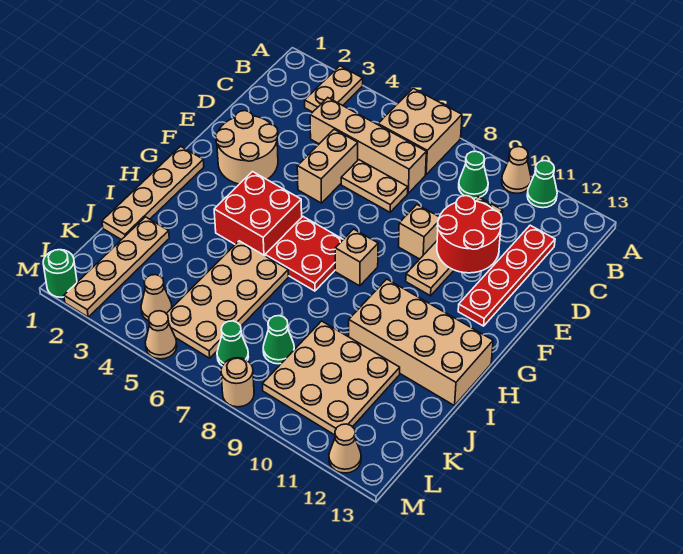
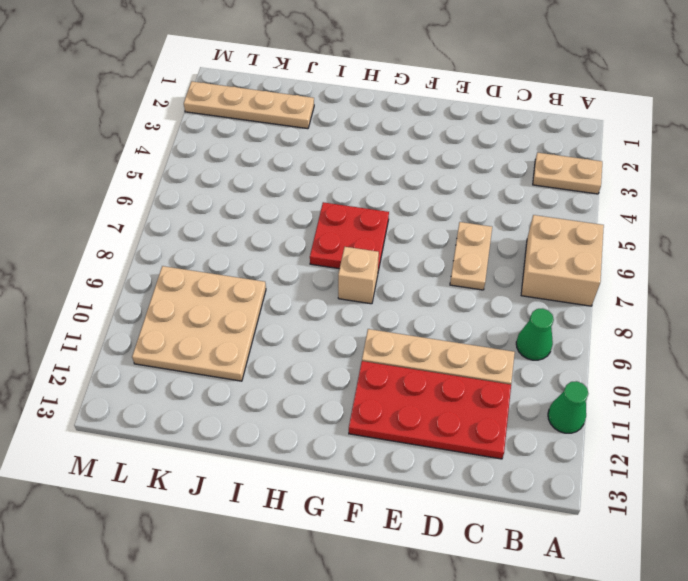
red 2x4 plate [349,361,511,459] -> red 1x4 plate [458,225,555,326]
none -> tan 1x1 cone [502,147,531,193]
none -> tan 1x4 brick [310,98,426,193]
none -> tan 1x2 brick [297,129,358,203]

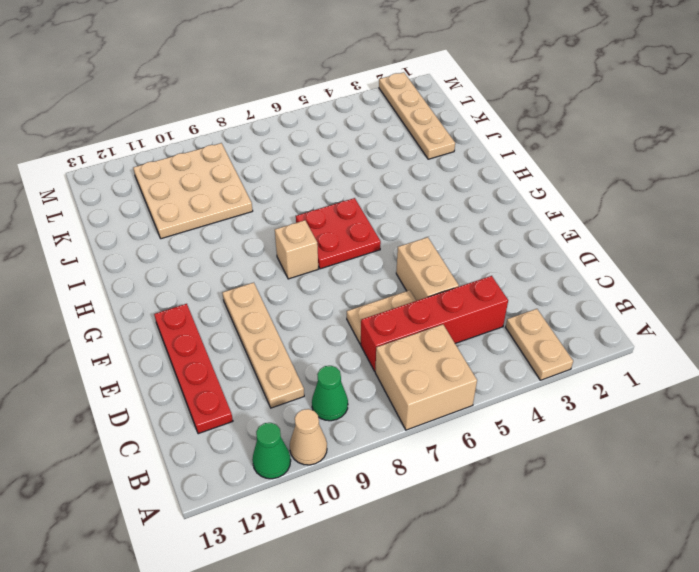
red 1x4 brick [361,276,508,371] -> tan 1x4 brick [310,98,426,193]
none -> tan 2x2 round brick [216,111,278,184]
none -> tan 1x1 brick [399,205,439,259]
none -> tan 1x4 plate [102,146,204,240]

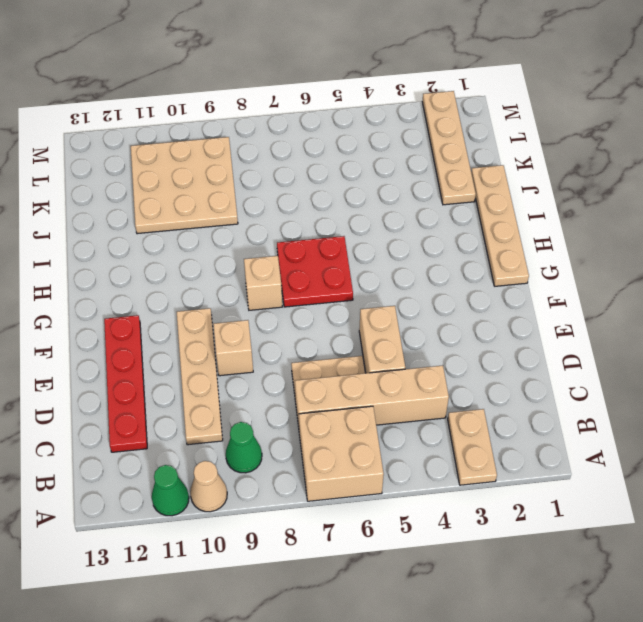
none -> tan 2x2 round brick [216,111,278,184]
none -> red 2x2 brick [214,172,302,256]
none -> tan 2x4 brick [349,279,493,406]

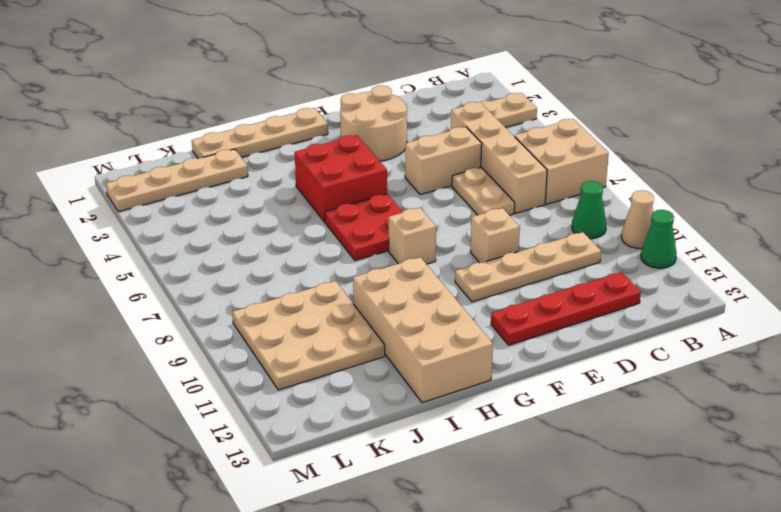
none -> tan 2x4 plate [166,241,289,358]
none -> green 1x1 cone [263,316,294,364]
none -> tan 1x1 cone [141,275,172,321]

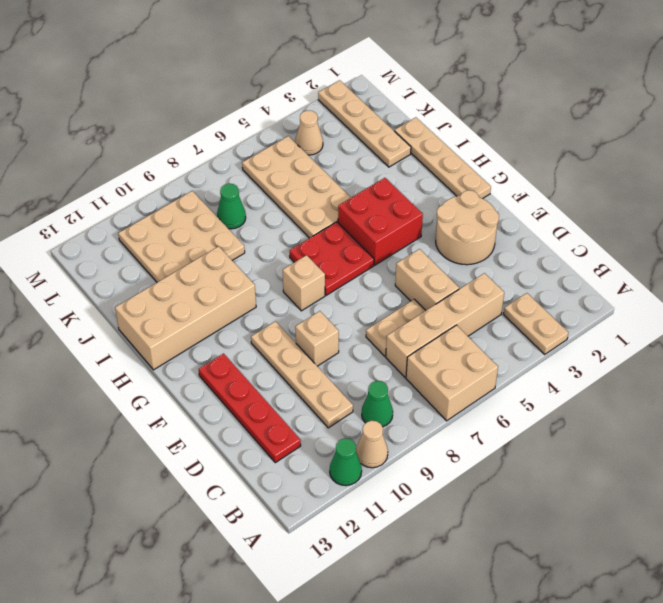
none -> green 1x1 cone [217,321,248,366]
none -> green 1x1 round brick [43,250,77,297]
none -> tan 1x1 cone [145,311,177,359]

